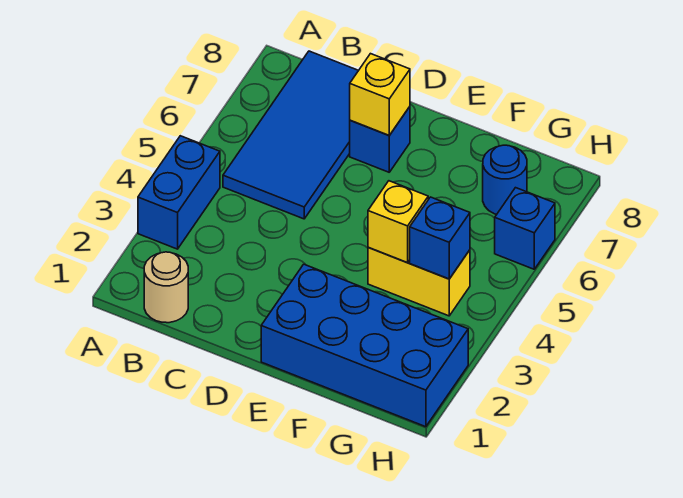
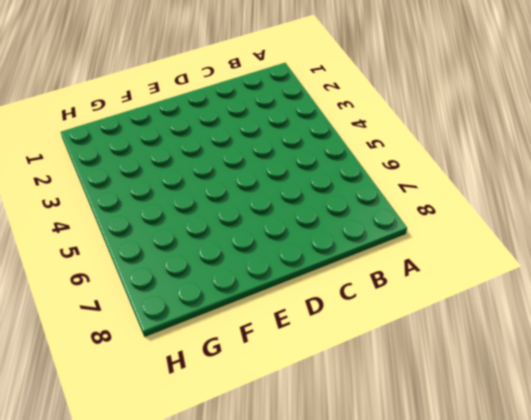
none -> blue 1x2 brick [138,136,220,249]
none -> tan 1x1 round brick [144,252,188,323]

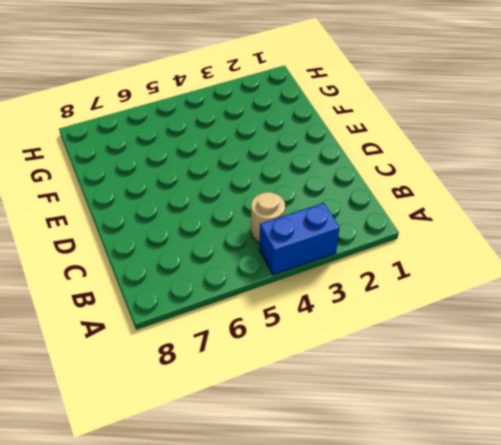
tan 1x1 round brick [251,192,285,243] -> tan 1x1 round brick moved to [144,252,188,323]
none -> blue 2x4 tile [223,51,359,219]
none -> blue 1x1 brick [350,107,410,172]

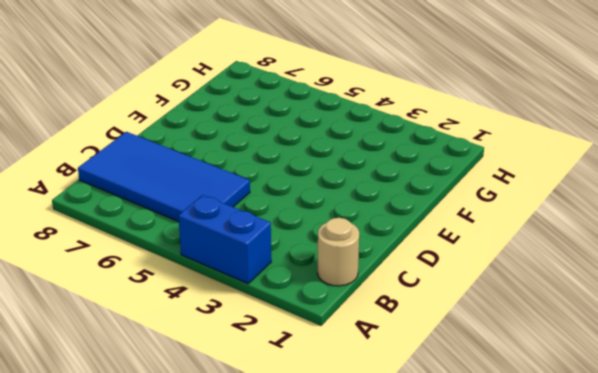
none -> blue 1x1 brick [350,107,410,172]
none -> blue 2x4 brick [261,264,468,427]

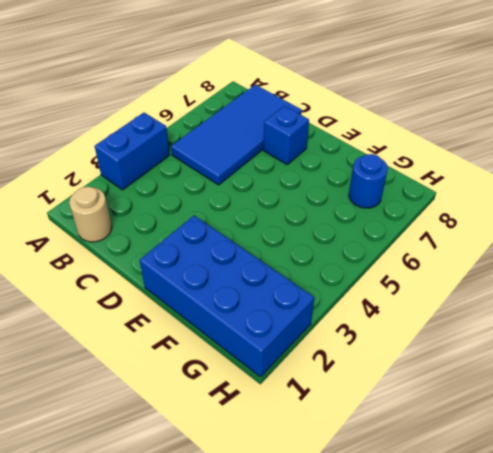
none -> yellow 1x2 brick [368,247,470,316]
none -> blue 1x1 brick [495,188,555,269]

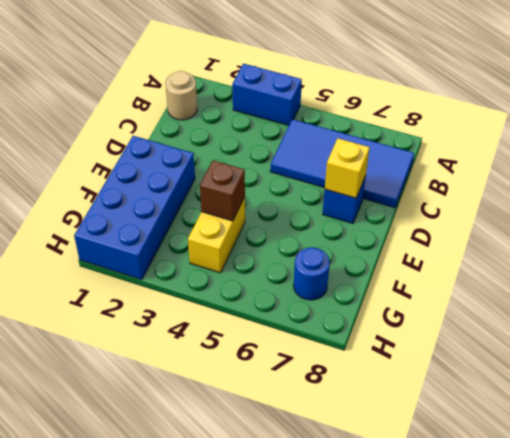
brown 1x1 brick [200,160,245,221] -> yellow 1x1 brick [368,181,428,263]
none -> blue 1x1 brick [495,188,555,269]
none -> blue 1x1 brick [410,197,470,279]

